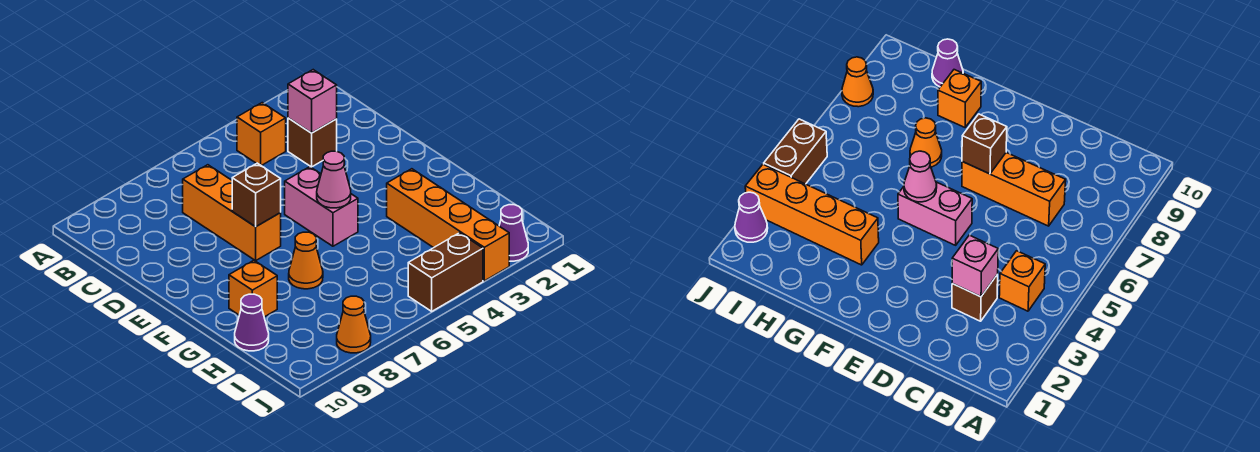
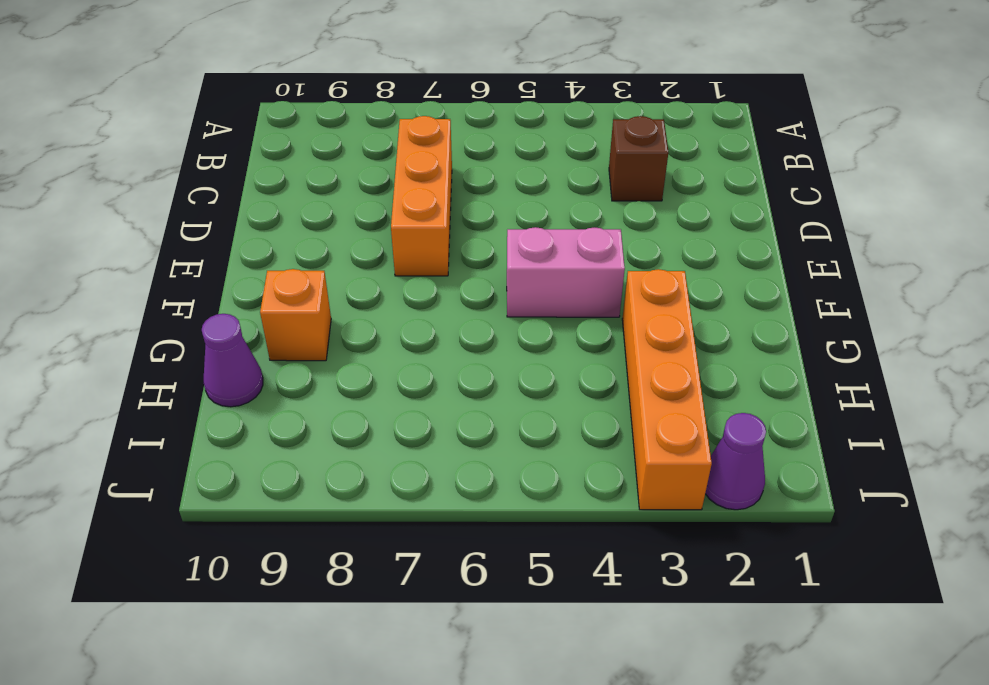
pink 1x2 brick [507,227,625,317] -> pink 1x2 brick turned to [285,167,358,246]
none -> orange 1x1 brick [237,103,286,166]
none -> orange 1x1 cone [289,232,323,289]
none -> brown 1x2 brick [408,233,483,311]

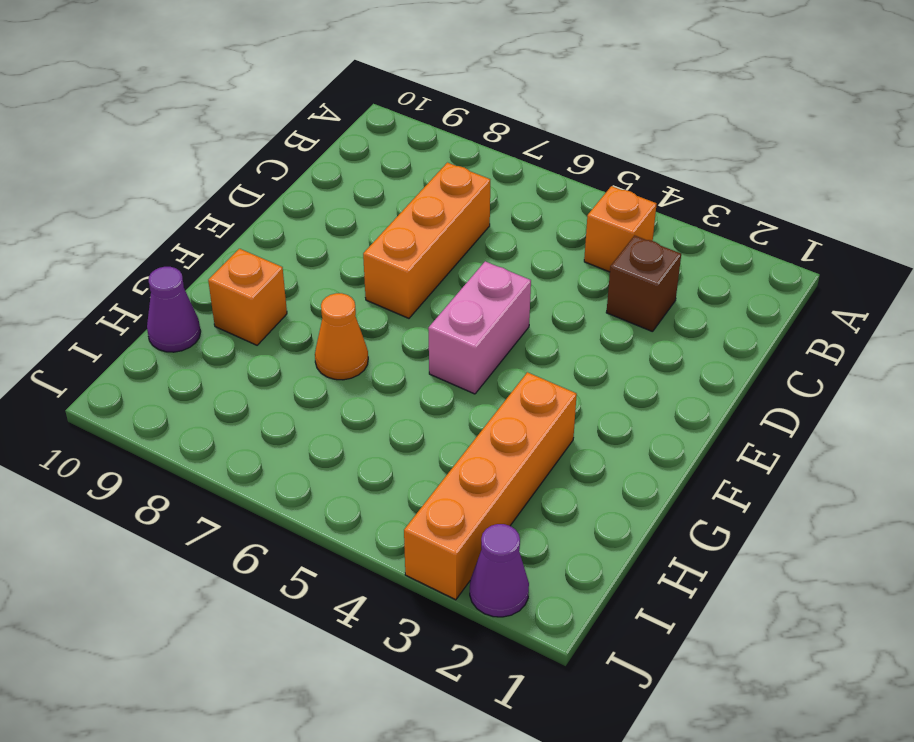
none -> brown 1x2 brick [408,233,483,311]
none -> orange 1x1 cone [337,296,371,353]
none -> pink 1x1 brick [288,70,337,133]

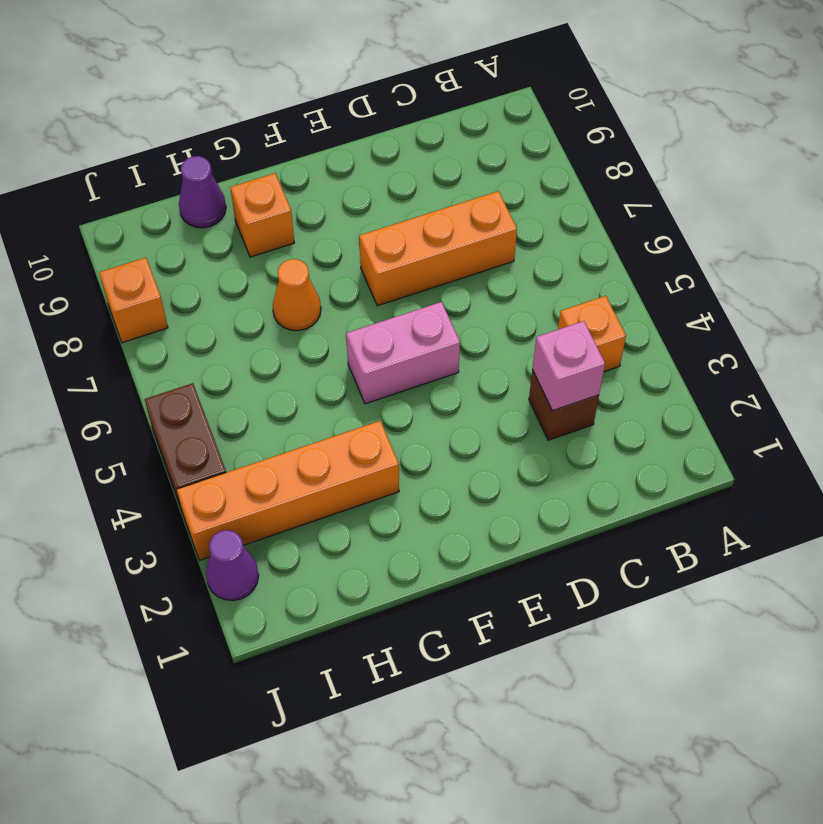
orange 1x1 brick [99,258,168,343] -> orange 1x1 cone [337,296,371,353]
none -> brown 1x1 brick [232,163,281,227]
none -> pink 1x1 cone [317,151,351,208]

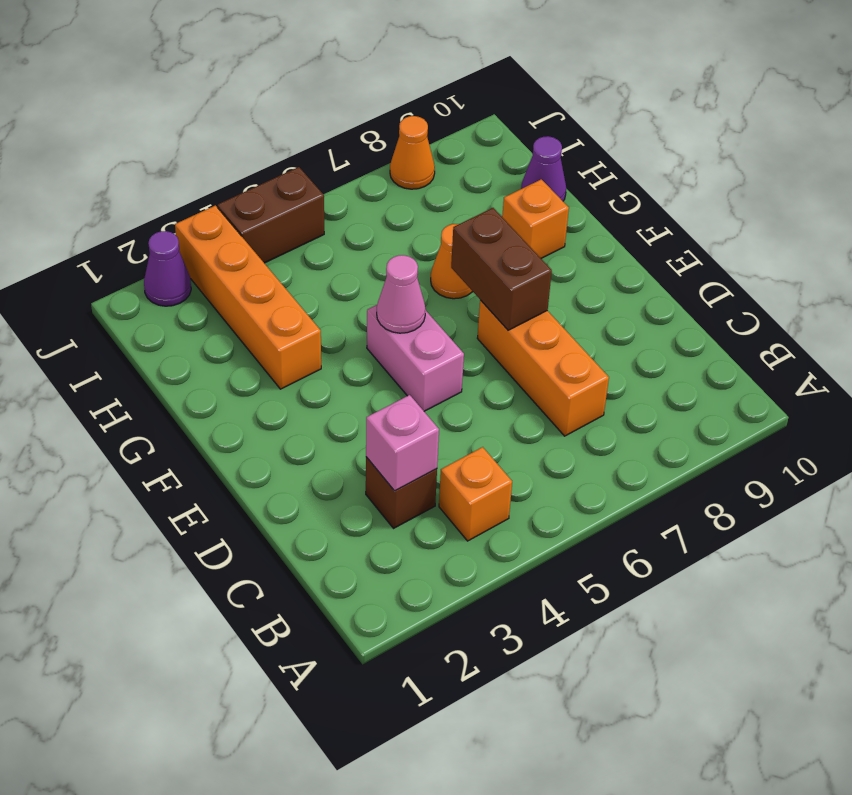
brown 1x2 brick [451,208,552,330] -> brown 1x1 brick [232,163,281,227]

